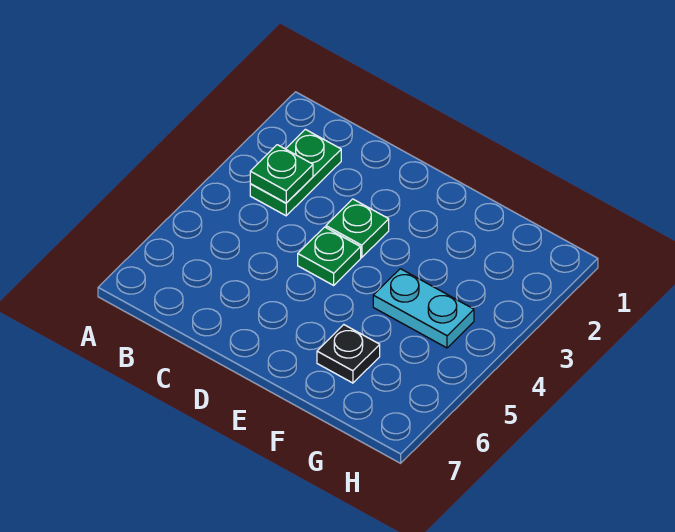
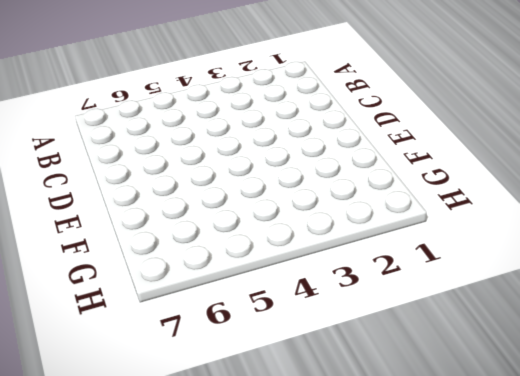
none -> green 1x2 plate [250,129,341,216]
none -> green 1x1 plate [326,199,389,257]

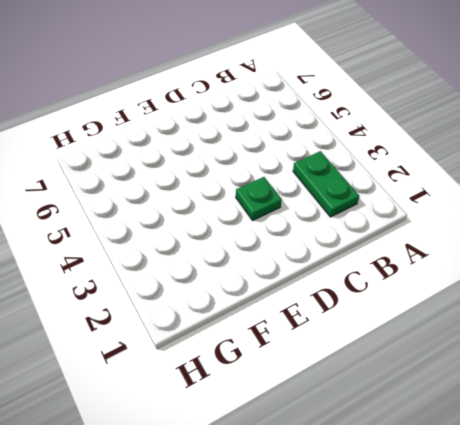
none -> green 1x1 plate [298,227,361,285]
none -> cyan 1x2 plate [373,269,474,348]

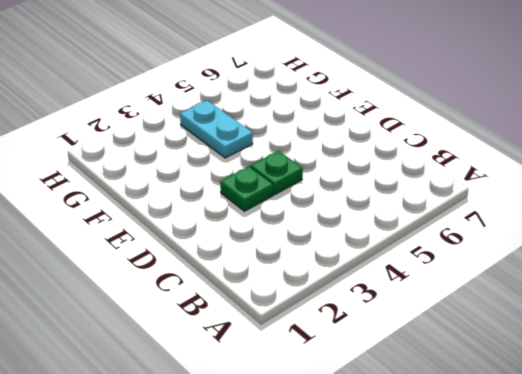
none -> green 1x2 plate [250,129,341,216]
none -> black 1x1 plate [317,325,380,383]

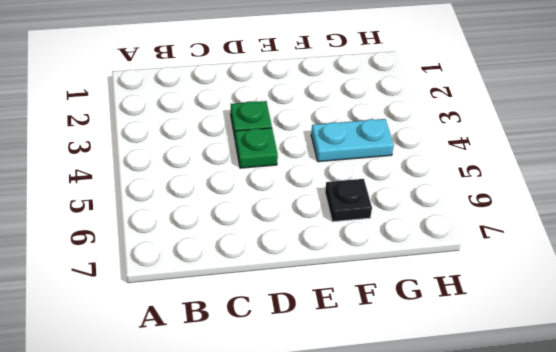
none -> green 1x2 plate [250,129,341,216]
none -> green 1x1 plate [250,145,313,203]

